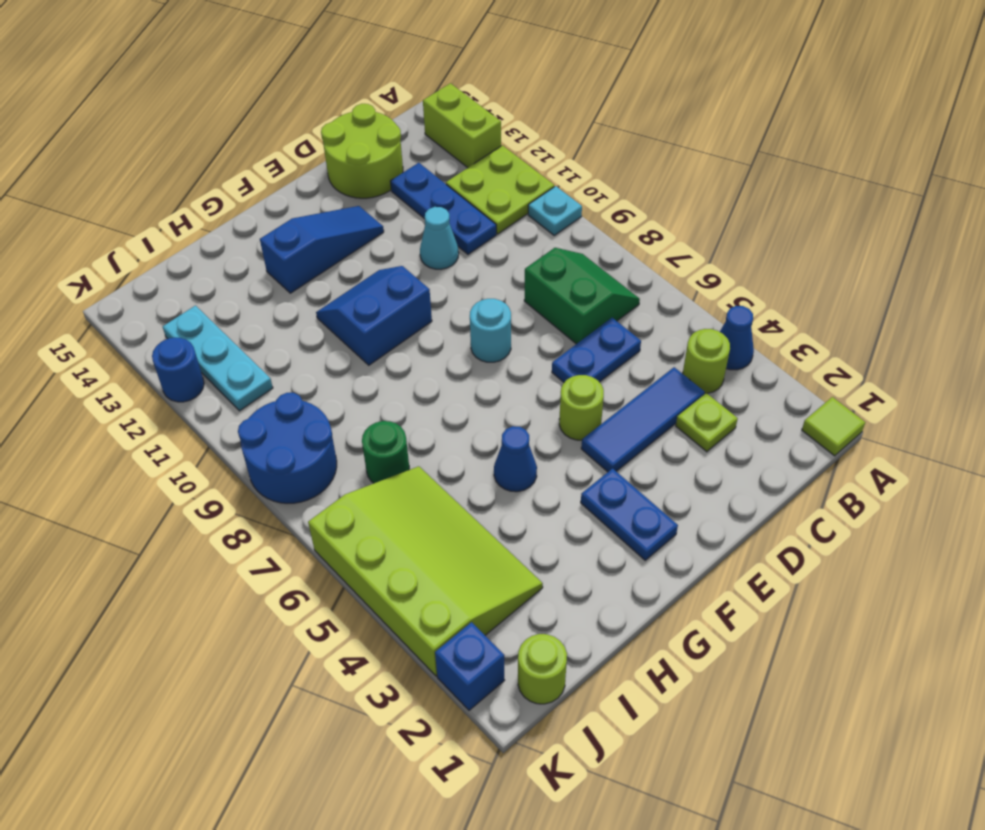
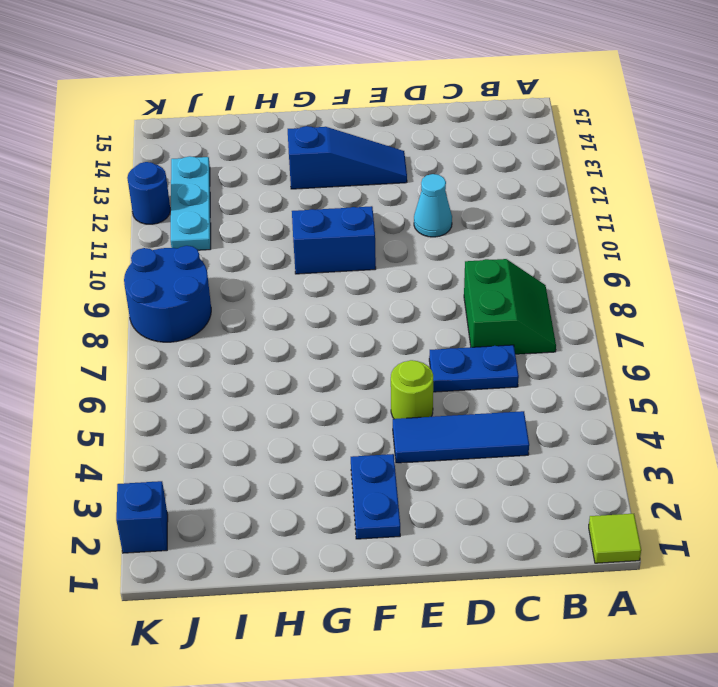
none -> blue 1x1 cone [720,306,754,370]
none -> cyan 1x1 plate [528,186,582,235]
none -> lime 2x2 plate [446,145,554,234]

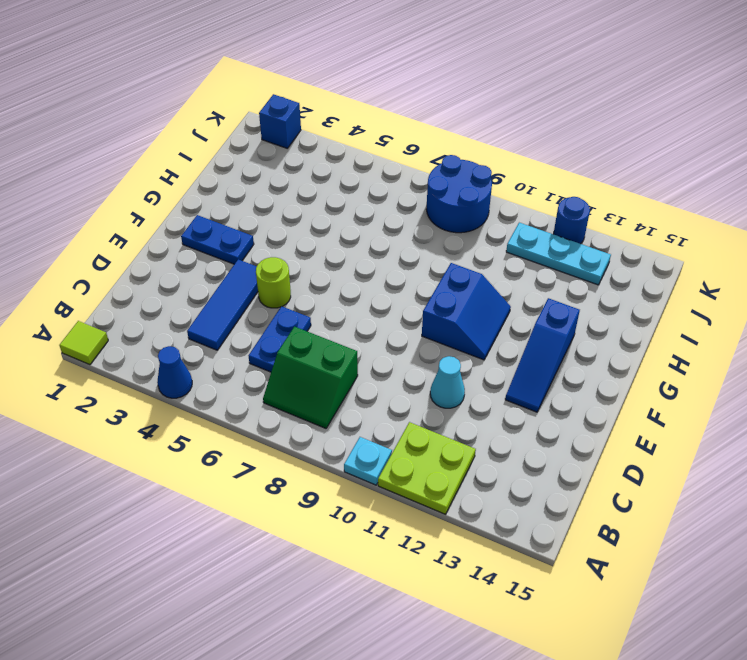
none -> lime 1x2 brick [423,83,501,168]
none -> lime 1x1 round brick [683,329,730,393]
none -> lime 1x1 plate [676,393,738,452]

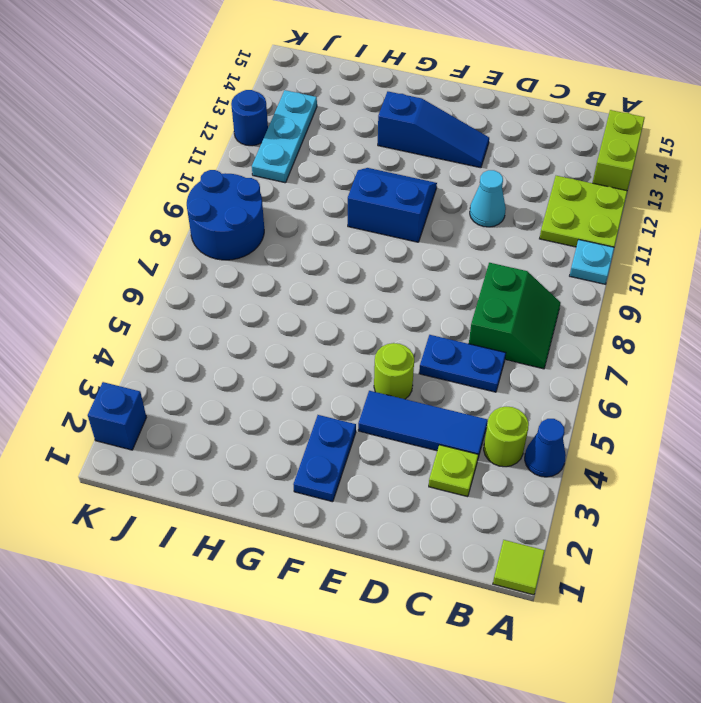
none -> blue 1x3 plate [390,163,496,254]
none -> lime 2x2 round brick [321,104,403,198]
none -> cyan 1x1 round brick [470,299,511,362]

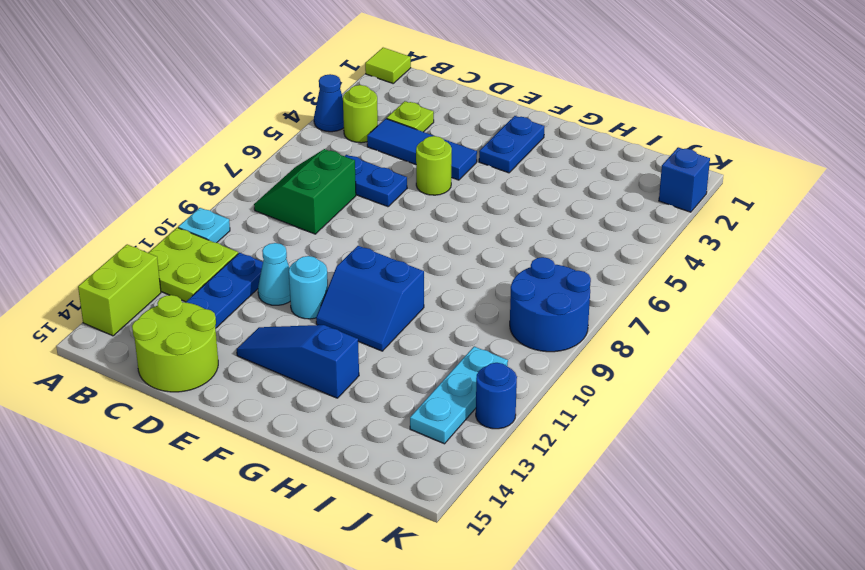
cyan 1x1 round brick [289,256,328,319] -> cyan 1x1 round brick moved to [470,299,511,362]
none -> blue 1x1 cone [494,426,537,492]
none -> lime 3x4 slope [308,466,543,676]
none -> green 1x1 round brick [362,421,409,483]

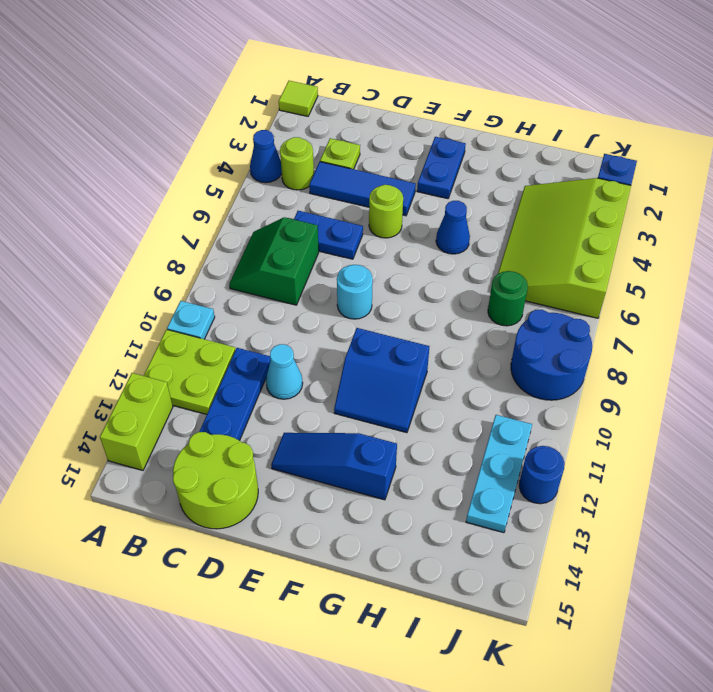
none -> lime 1x1 round brick [518,634,567,704]

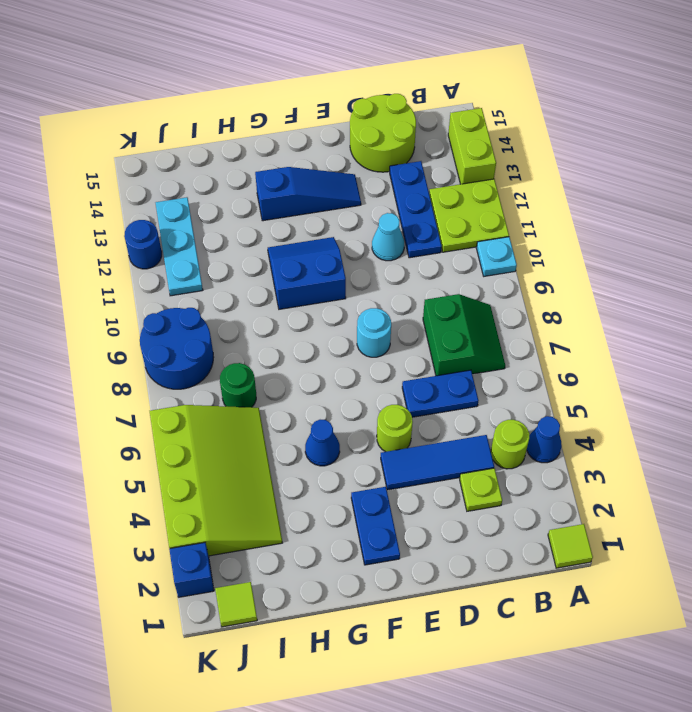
lime 1x1 tile [215,582,257,627] -> lime 1x1 round brick [518,634,567,704]

